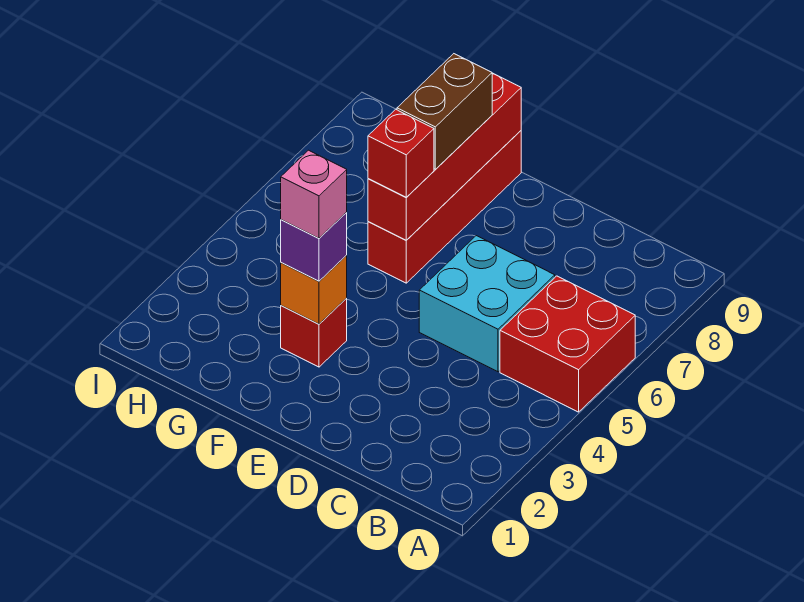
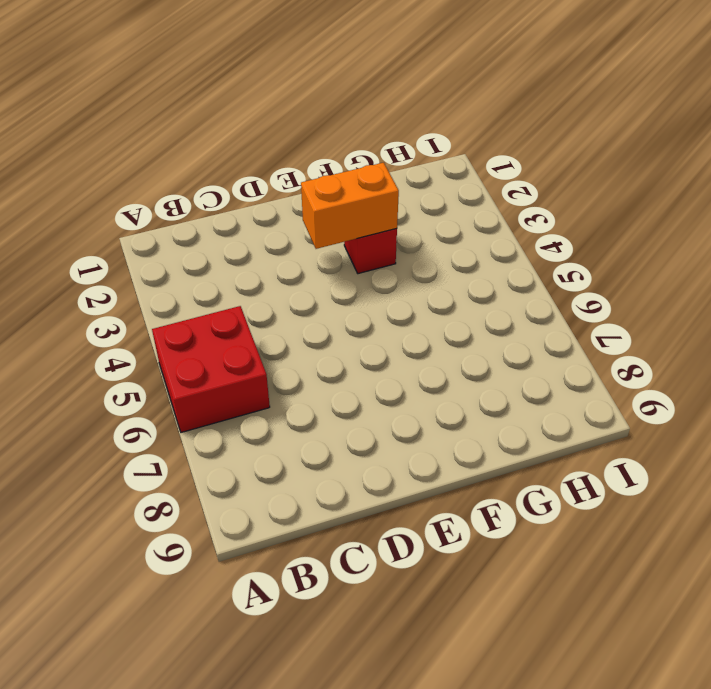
orange 1x2 brick [301,163,399,249] -> orange 1x1 brick [281,255,347,324]
none -> cyan 2x2 brick [419,236,555,372]
none -> red 1x4 brick [368,131,521,283]

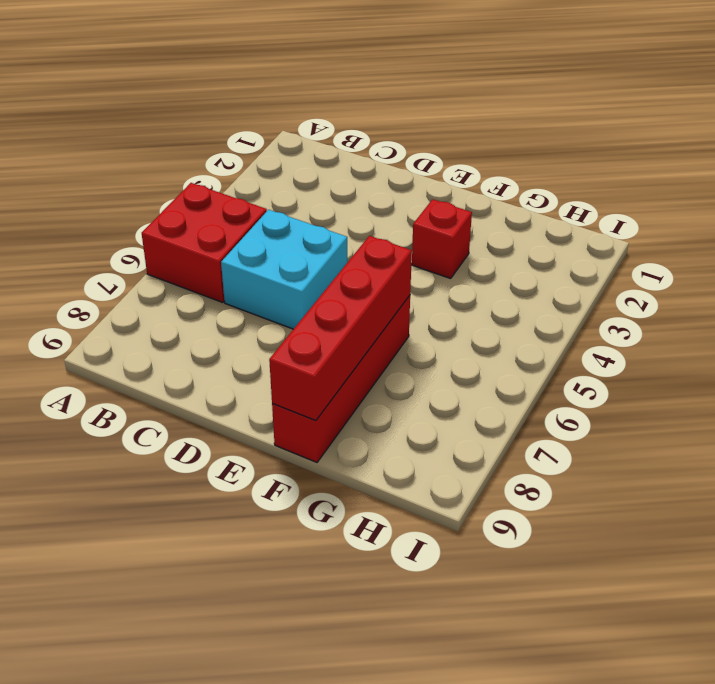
none -> orange 1x1 brick [281,255,347,324]
none -> purple 1x1 brick [281,212,347,281]

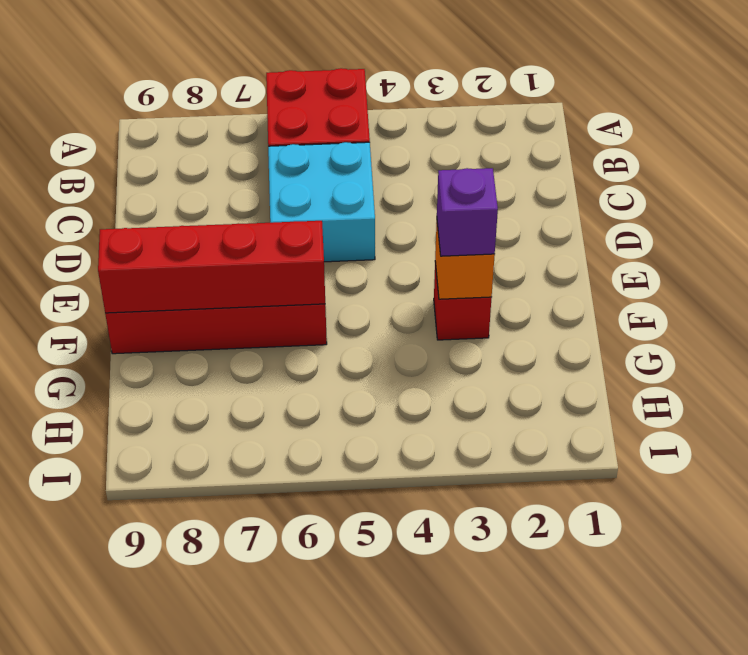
none -> red 1x1 brick [368,109,434,197]
none -> brown 1x2 brick [397,54,492,169]

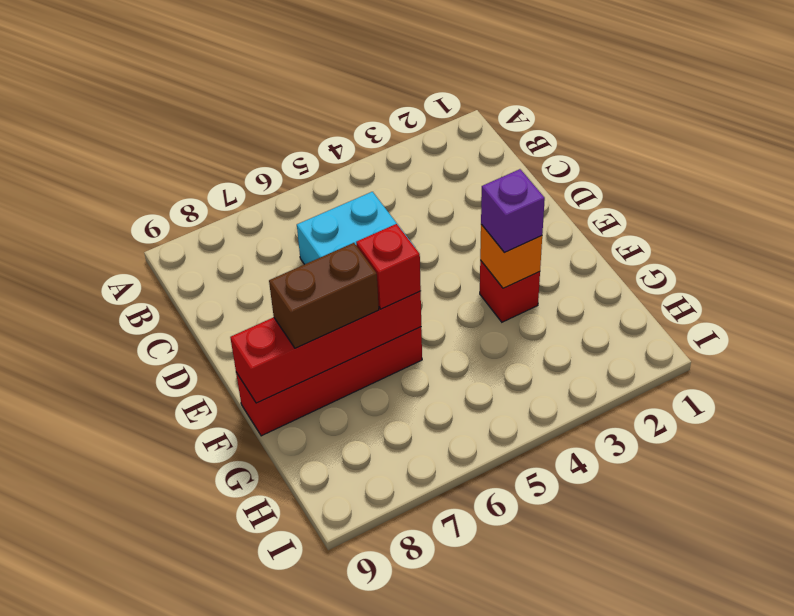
none -> red 2x2 brick [500,276,635,412]
none -> pink 1x1 brick [281,150,347,238]

